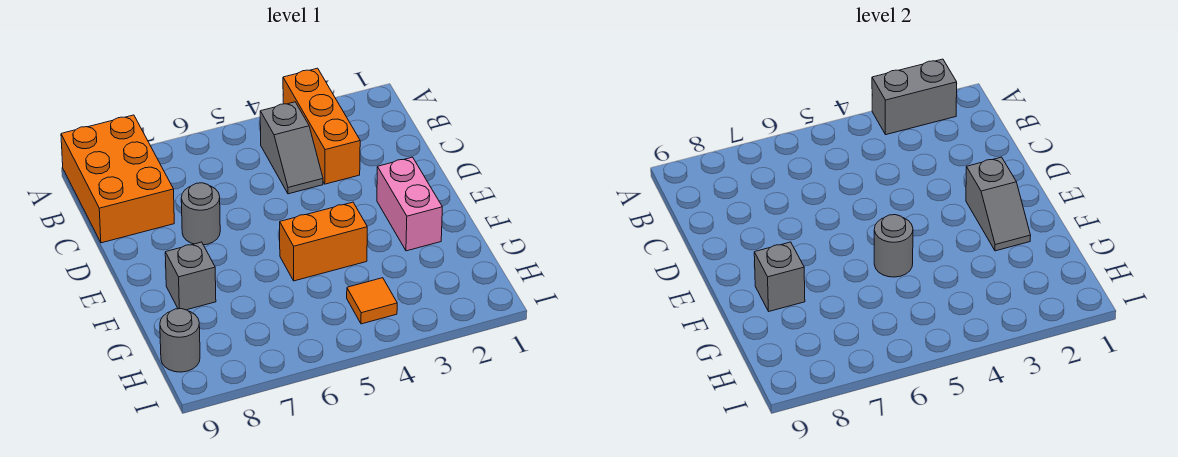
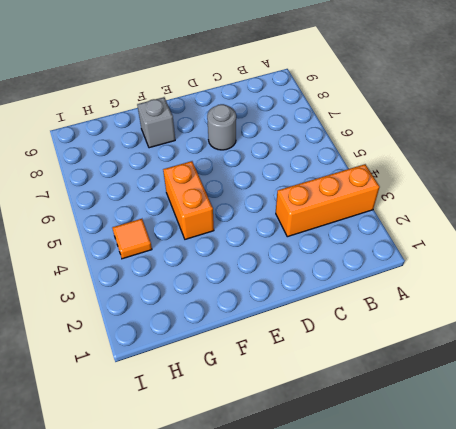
none -> orange 2x3 brick [61,115,174,243]
none -> grey 1x2 slope [260,102,323,194]
none -> pink 1x2 brick [377,157,442,251]

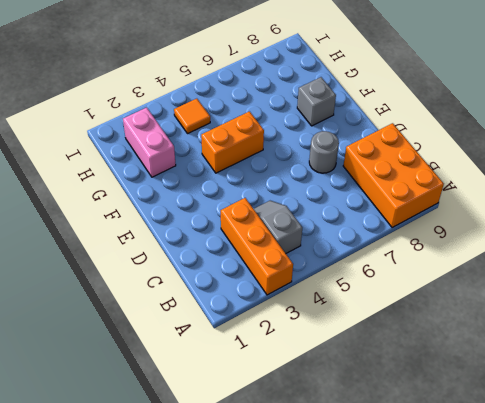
pink 1x2 brick [123,108,176,177] -> pink 1x2 brick moved to [377,157,442,251]
none -> grey 1x1 round brick [160,309,200,372]
none -> grey 1x2 brick [872,59,957,135]
none -> grey 1x2 slope [966,157,1031,251]

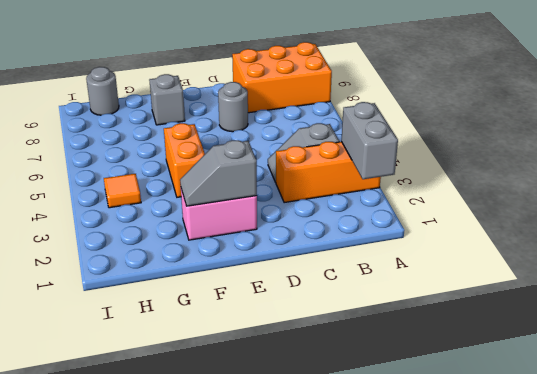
none -> grey 1x1 round brick [874,215,913,277]
none -> grey 1x1 brick [754,242,805,311]

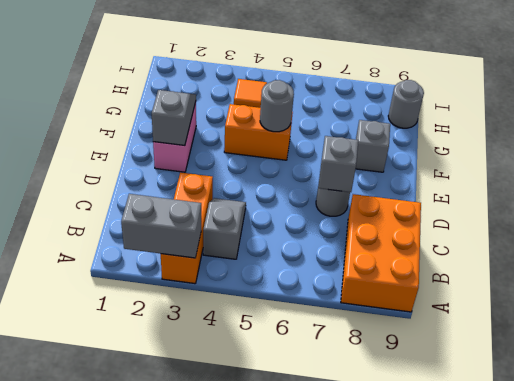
grey 1x1 brick [318,136,358,192] -> grey 1x1 brick moved to [754,242,805,311]

